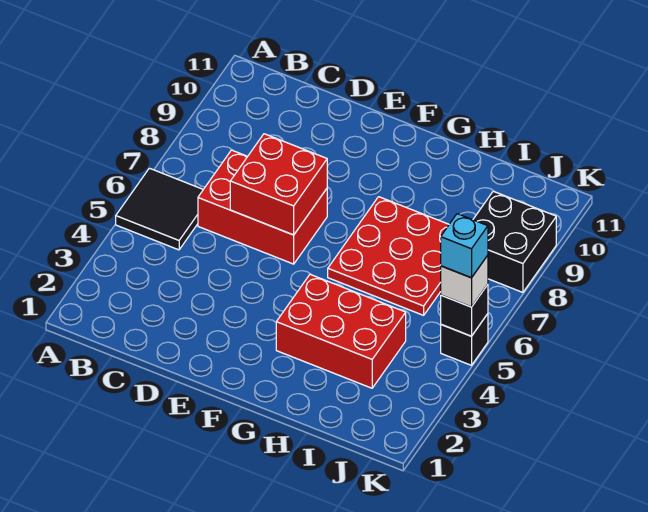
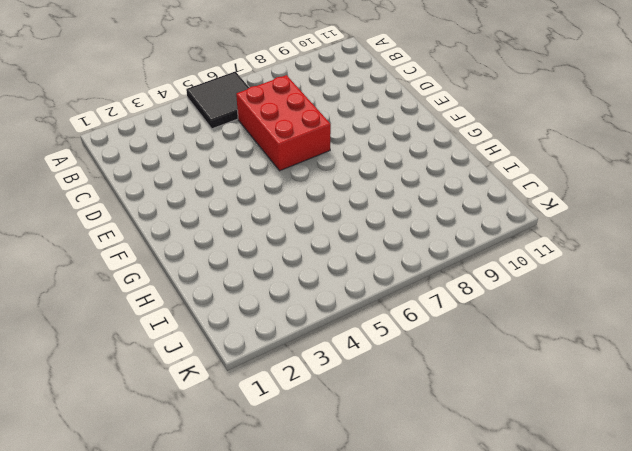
none -> red 2x3 brick [276,274,406,388]
none -> red 3x3 plate [328,197,449,315]

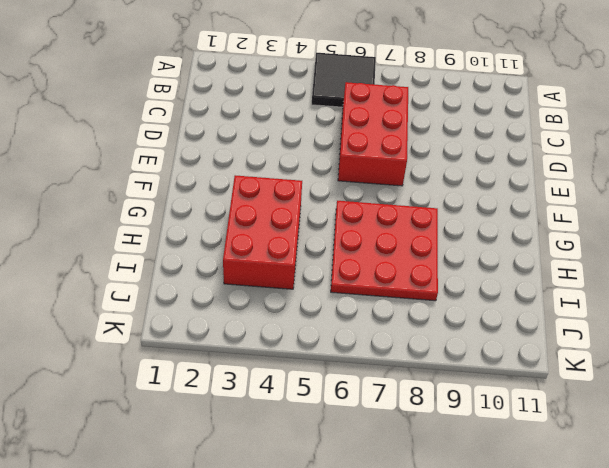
none -> black 2x2 brick [473,191,556,292]
none -> black 1x1 brick [441,314,488,365]

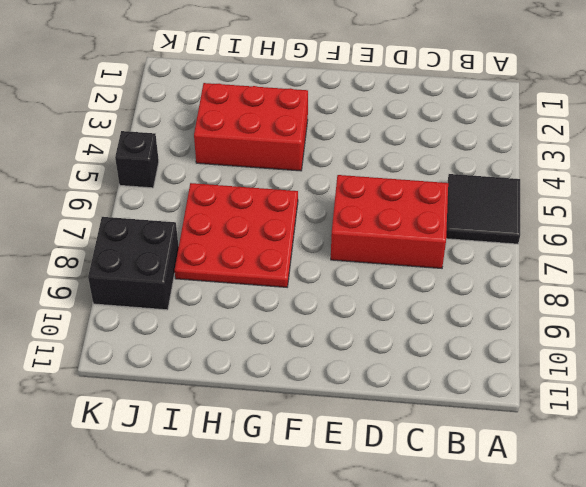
none -> red 2x2 brick [230,134,327,235]
none -> black 1x1 brick [441,285,488,336]

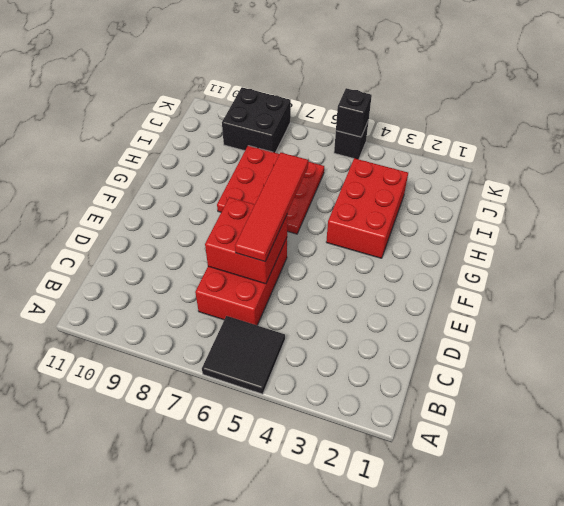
red 1x4 tile [235,153,308,262] -> none
none -> white 1x1 brick [441,255,488,307]
none -> cyan 1x1 brick [441,214,488,278]

